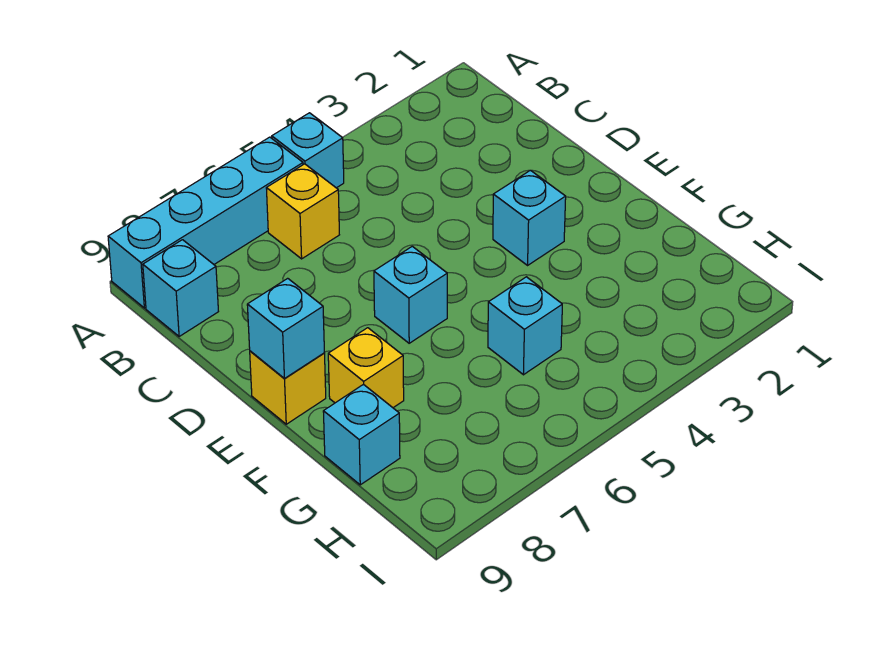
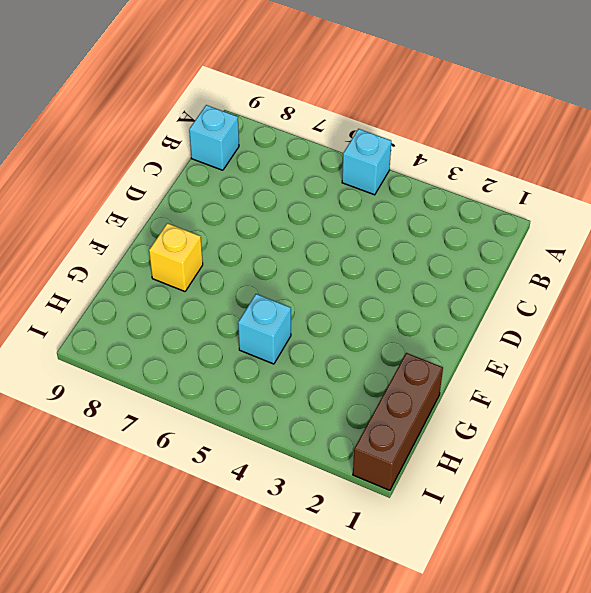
brown 1x3 brick [353,353,443,490] -> none
none -> cyan 1x4 brick [108,137,303,308]
none -> yellow 1x1 brick [266,164,339,259]

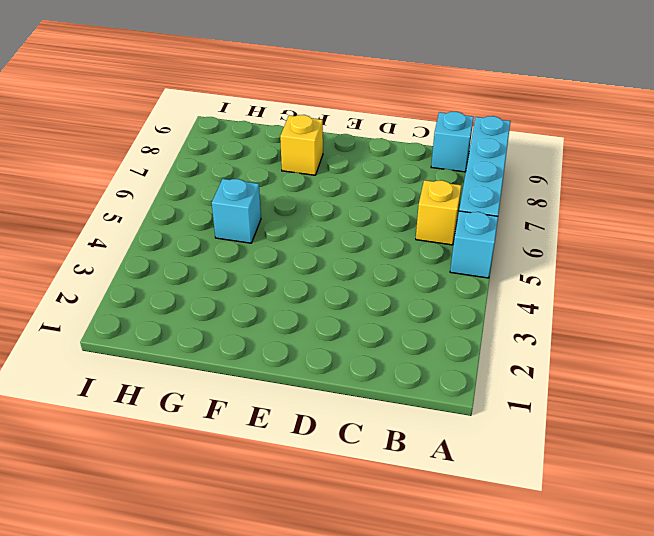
none -> cyan 1x1 brick [493,170,566,265]
none -> cyan 1x1 brick [374,246,447,343]

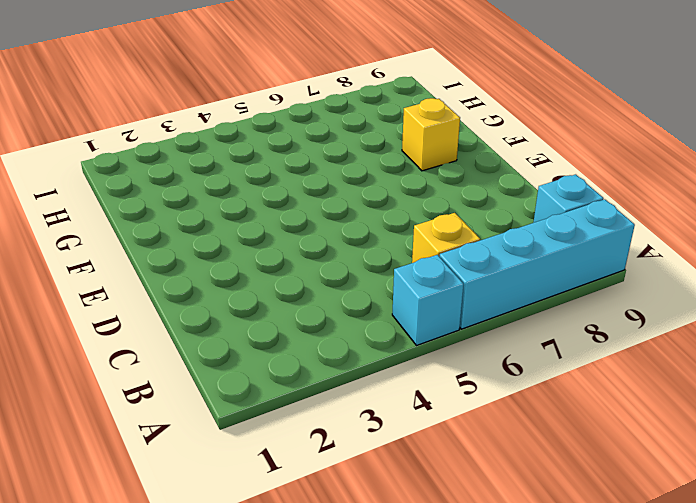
none -> cyan 1x1 brick [493,170,566,265]
none -> cyan 1x1 brick [374,246,447,343]

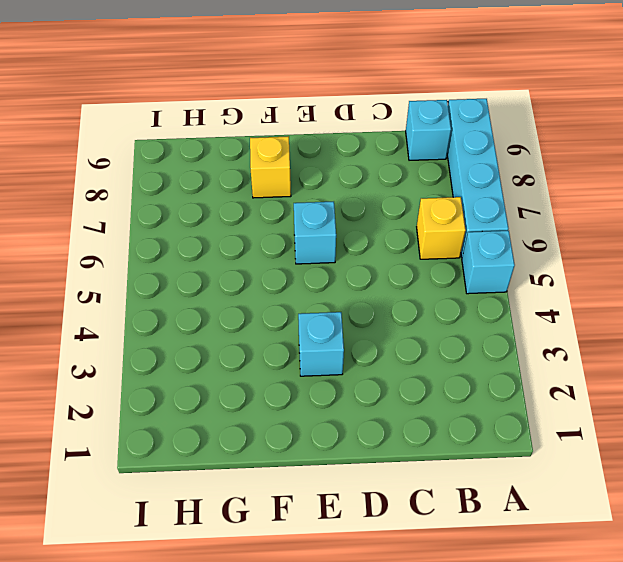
none -> yellow 1x1 brick [250,351,326,424]
none -> cyan 1x1 brick [488,277,562,375]

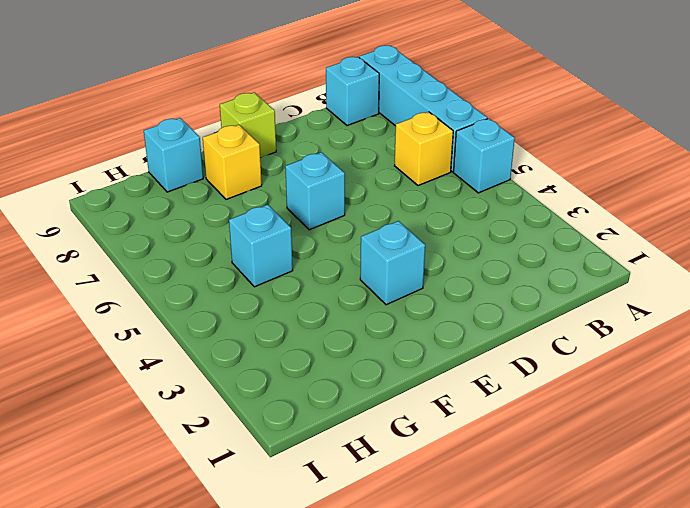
lime 1x1 brick [220,92,276,158] -> yellow 1x1 brick [250,351,326,424]
none -> cyan 1x1 brick [247,278,324,378]

